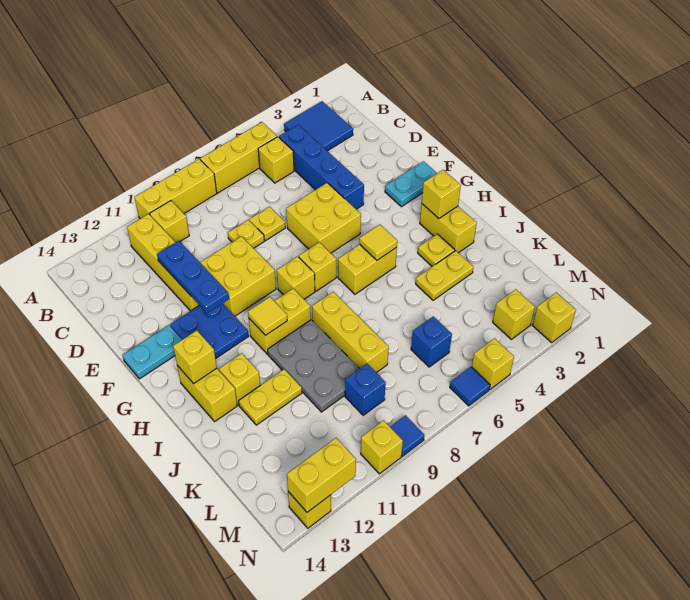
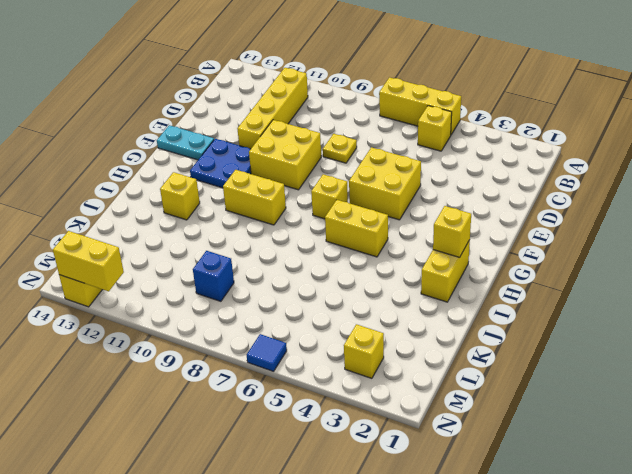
none -> blue 2x2 tile [284,101,353,151]
none -> yellow 1x3 brick [134,159,217,219]
none -> blue 1x4 brick [279,125,364,209]
none -> yellow 1x1 brick [150,201,189,242]

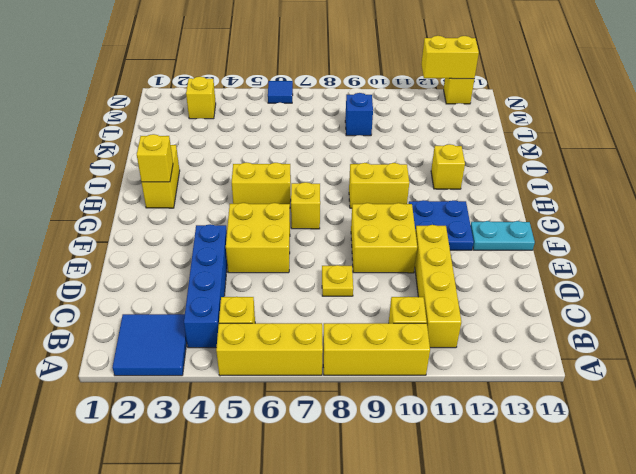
none -> yellow 1x1 plate [249,207,285,241]
none -> cyan 1x2 plate [385,161,437,207]
none -> yellow 1x1 brick [277,256,315,299]
none -> yellow 1x2 brick [177,365,237,421]

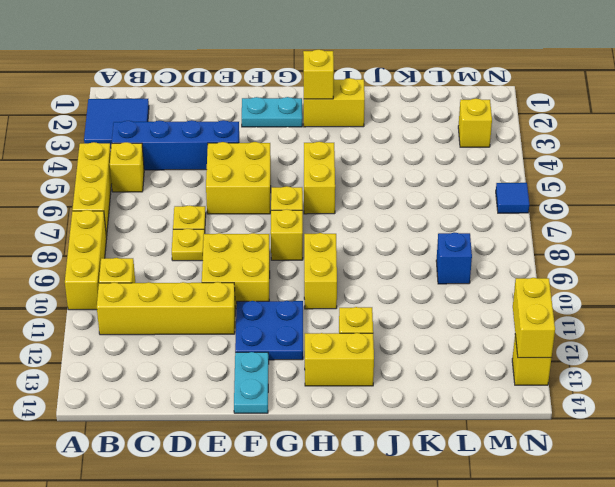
cyan 1x2 plate [242,97,302,127] -> cyan 1x2 plate turned to [385,161,437,207]
none -> yellow 1x1 plate [418,234,455,267]
none -> yellow 1x3 brick [312,292,389,373]
none -> grey 2x3 plate [268,320,360,412]
none -> yellow 1x2 plate [416,251,473,300]

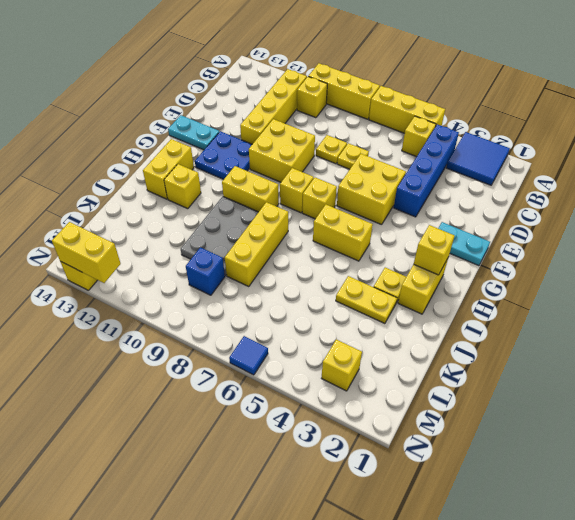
none -> yellow 1x2 plate [239,369,302,425]
none -> blue 1x1 brick [411,316,452,367]
none -> yellow 1x1 brick [533,292,576,343]
none -> yellow 1x1 brick [472,338,514,389]

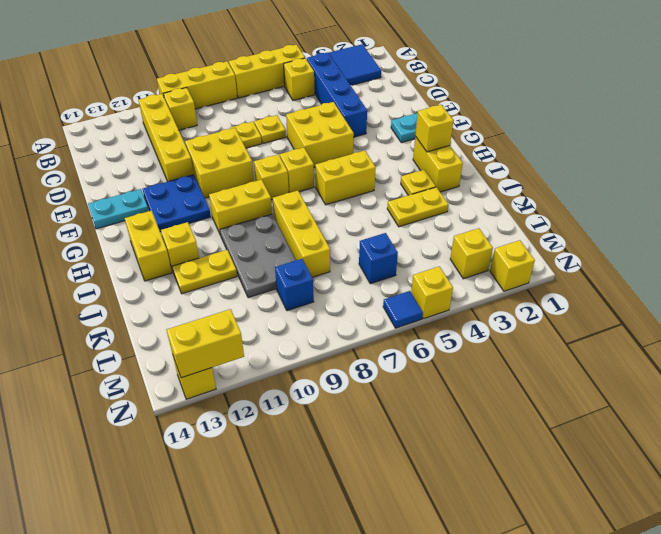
none -> blue 1x1 tile [390,415,424,456]
none -> yellow 1x1 brick [361,421,403,474]
none -> blue 1x3 plate [157,241,229,313]
none -> yellow 1x1 tile [360,225,397,260]

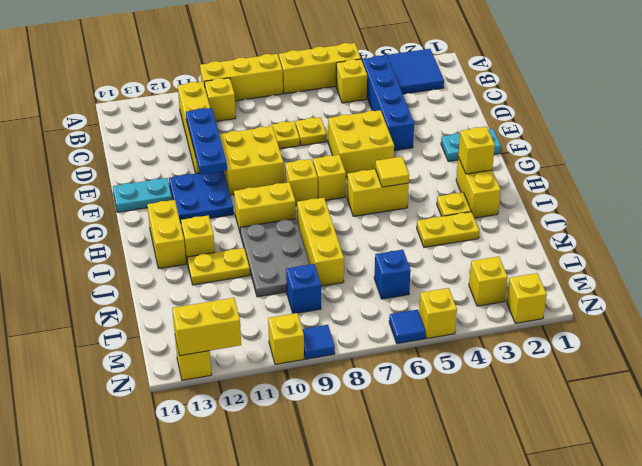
none -> yellow 1x1 tile [248,297,287,335]
none -> yellow 1x1 brick [173,330,217,384]

